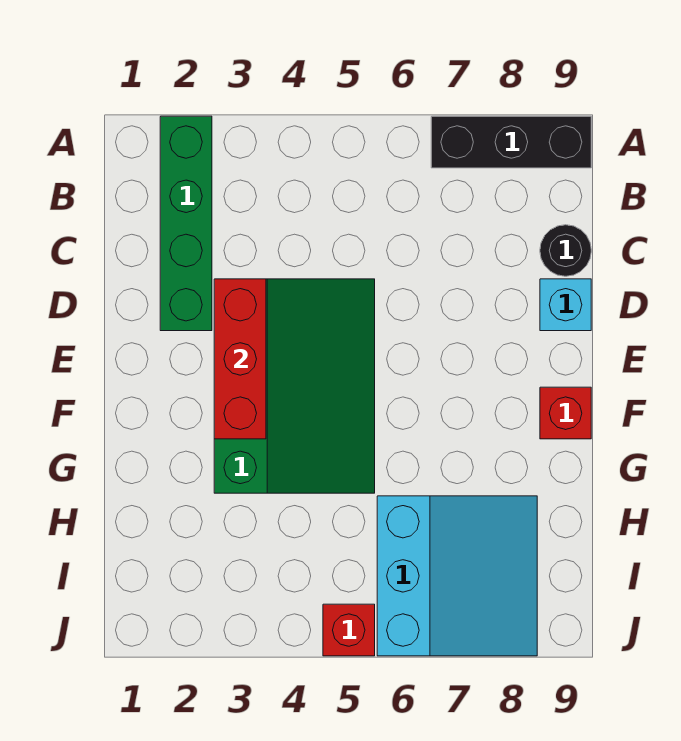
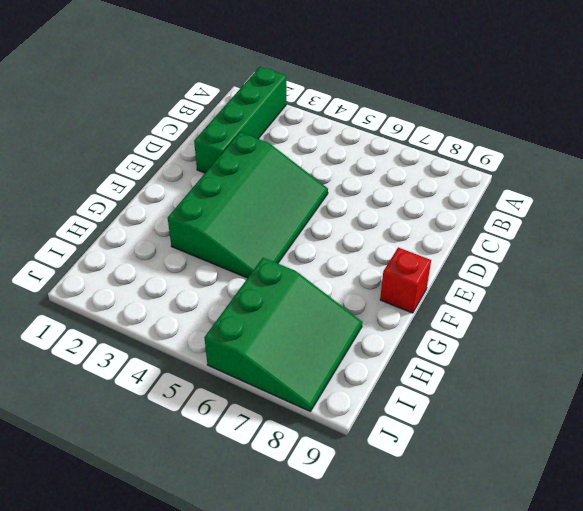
green 3x3 slope [204,258,362,412] -> cyan 3x3 slope [377,496,537,656]
none -> black 1x3 brick [431,116,591,168]
none -> black 1x1 round brick [540,225,591,276]

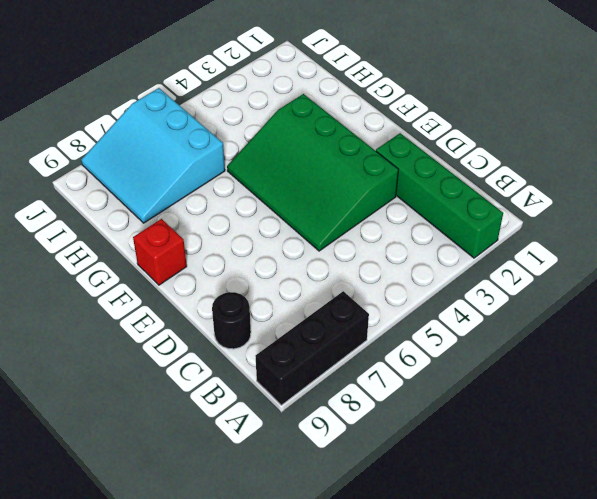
none -> cyan 1x1 brick [540,279,591,331]
none -> red 1x1 brick [323,604,375,656]

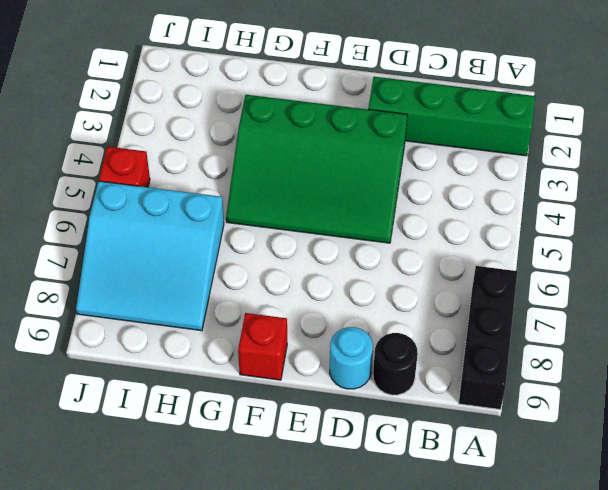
cyan 1x1 round brick [330,327,373,389] -> cyan 1x1 brick [540,279,591,331]
none -> red 1x3 brick [214,279,266,439]

